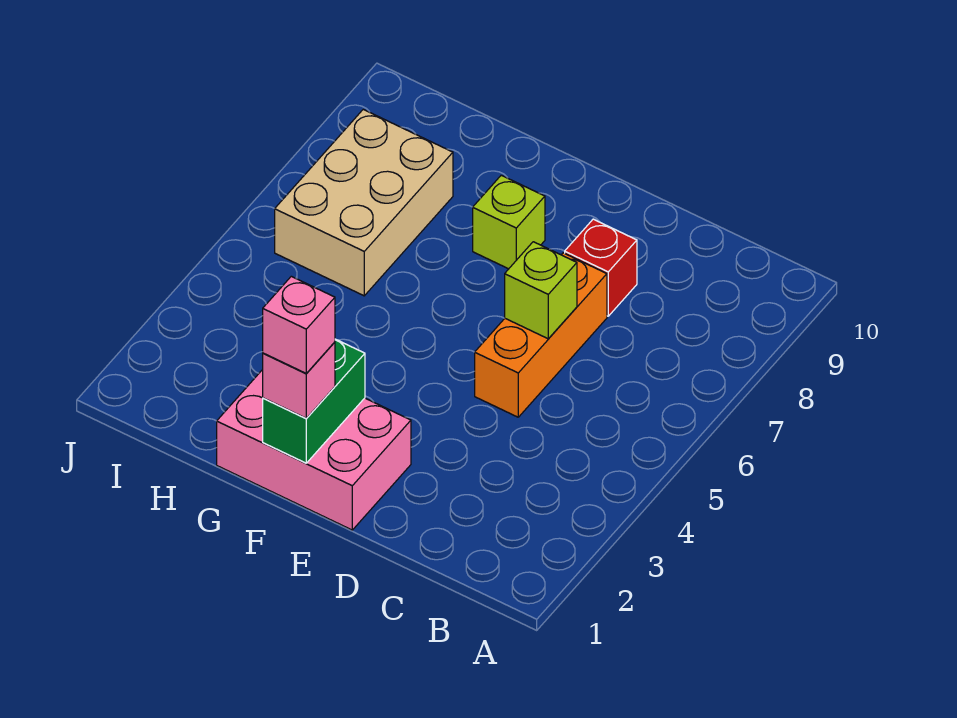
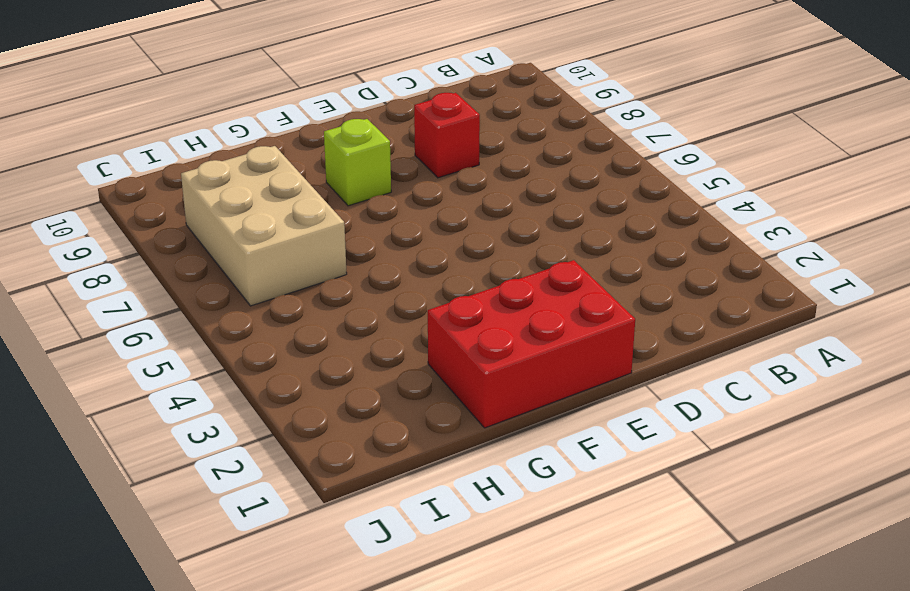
red 2x3 brick [428,260,635,428] -> pink 2x3 brick [217,370,411,530]
none -> orange 1x3 brick [475,253,607,417]
none -> lime 1x1 brick [505,242,577,339]

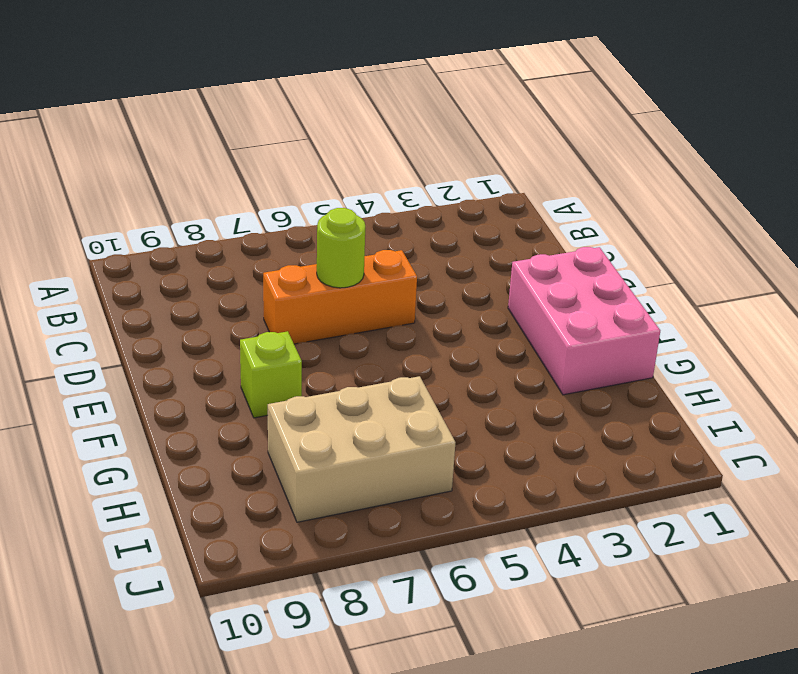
lime 1x1 round brick [317,208,365,288] -> lime 1x1 brick [505,242,577,339]
none -> red 1x1 brick [565,219,637,316]
none -> green 1x2 brick [263,339,365,463]

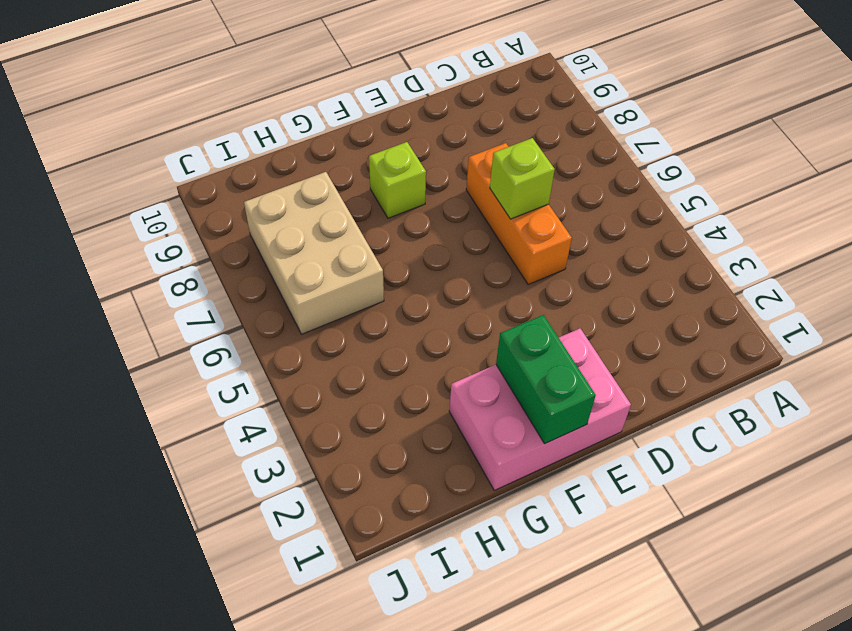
none -> red 1x1 brick [565,219,637,316]
none -> pink 1x1 brick [263,342,335,418]

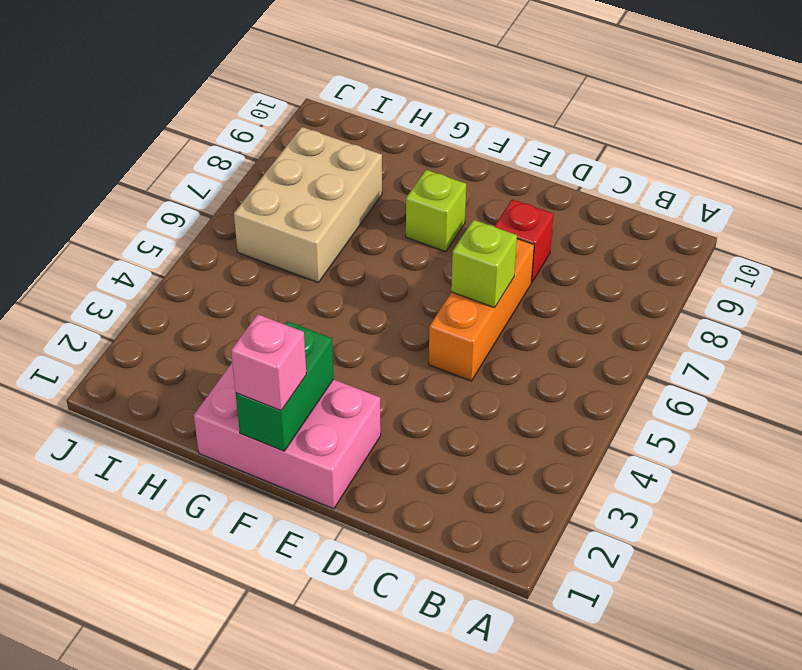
none -> pink 1x1 brick [263,276,335,374]

